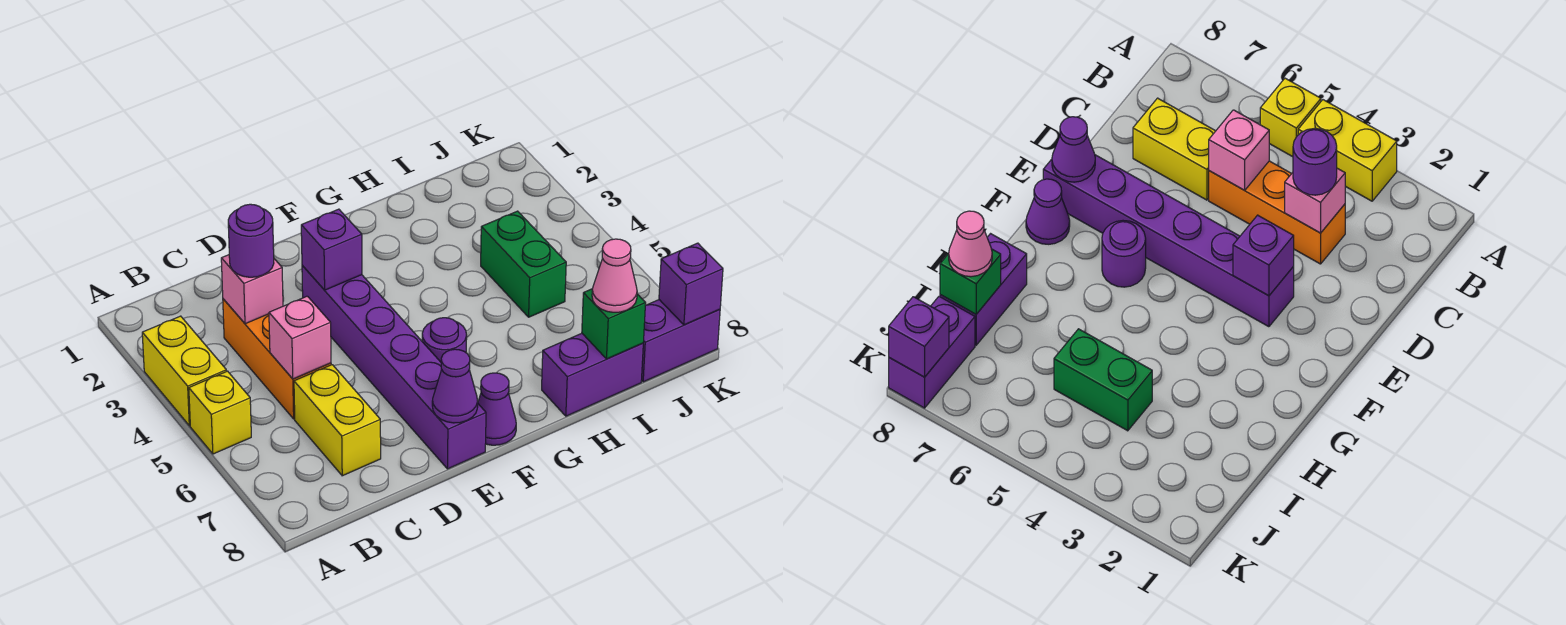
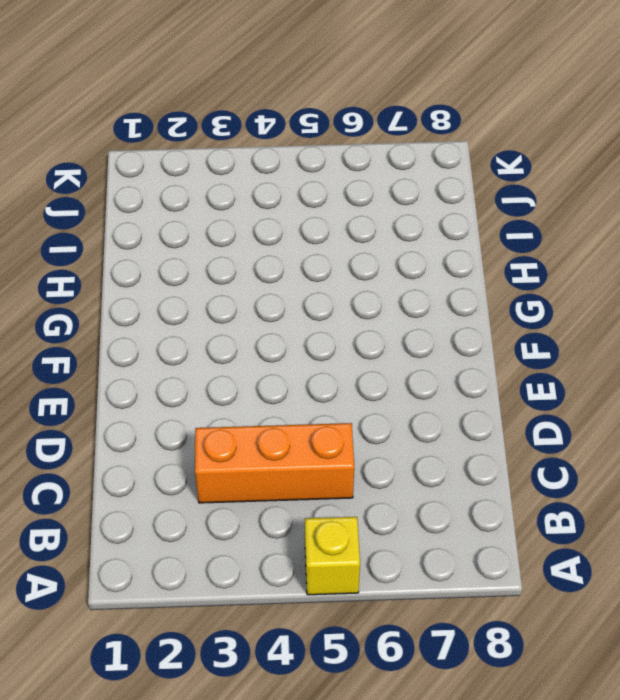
none -> yellow 1x2 brick [142,316,226,426]
none -> yellow 1x2 brick [294,365,381,476]
none -> purple 1x6 brick [302,266,486,469]

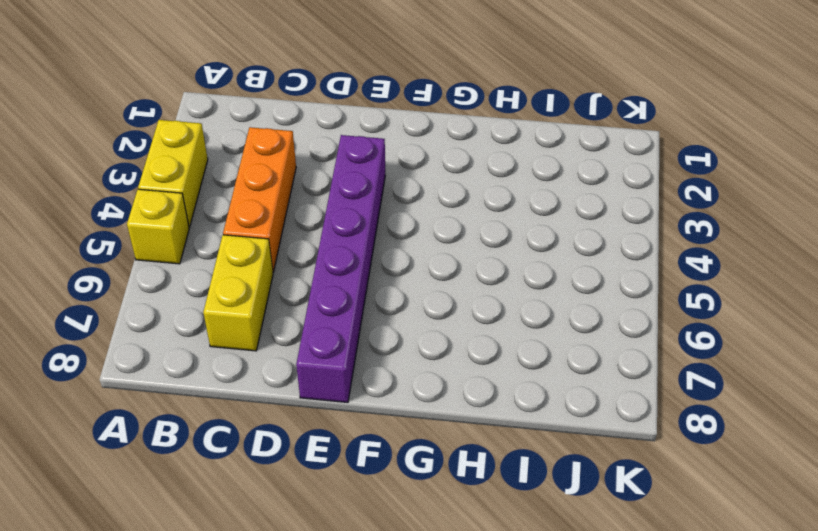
none -> purple 1x1 round brick [422,318,467,362]
none -> purple 1x1 cone [478,373,516,445]
none -> purple 1x2 brick [542,333,643,416]

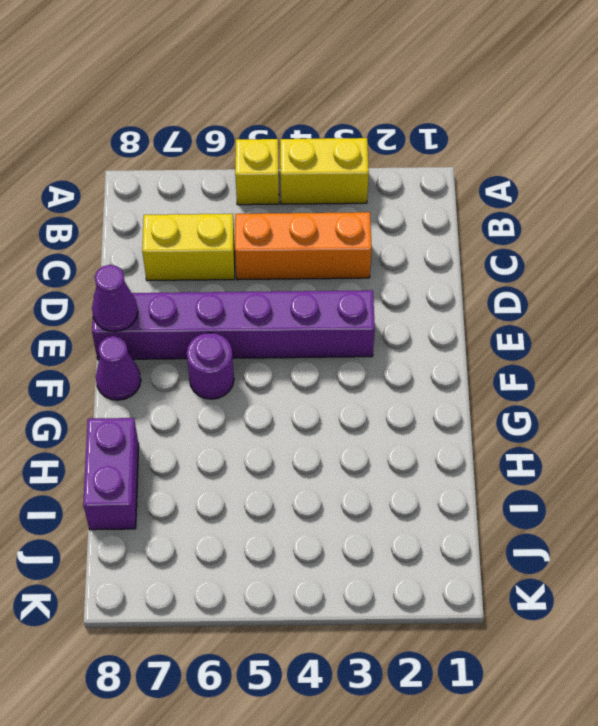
none -> green 1x2 brick [481,211,566,317]
none -> purple 1x2 brick [642,300,720,382]
none -> pink 1x1 brick [221,255,283,324]

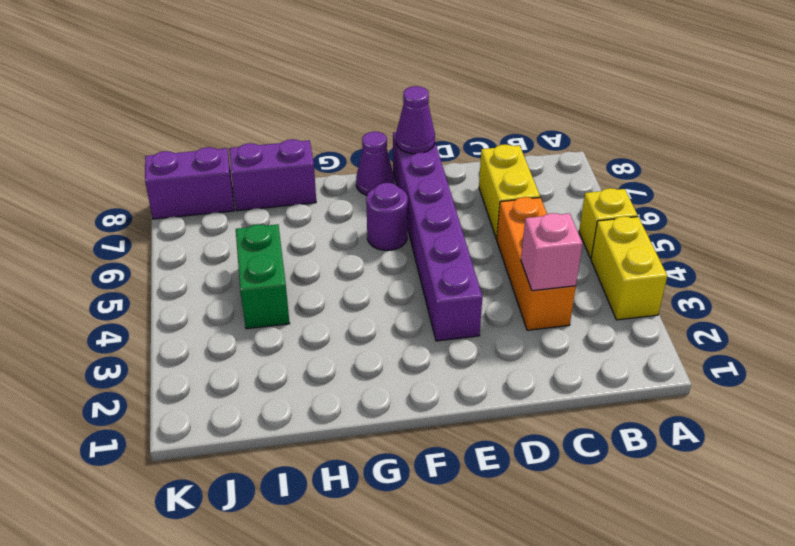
none -> pink 1x1 brick [269,296,331,379]
none -> purple 1x1 brick [301,209,362,290]
none -> green 1x1 brick [582,289,646,359]

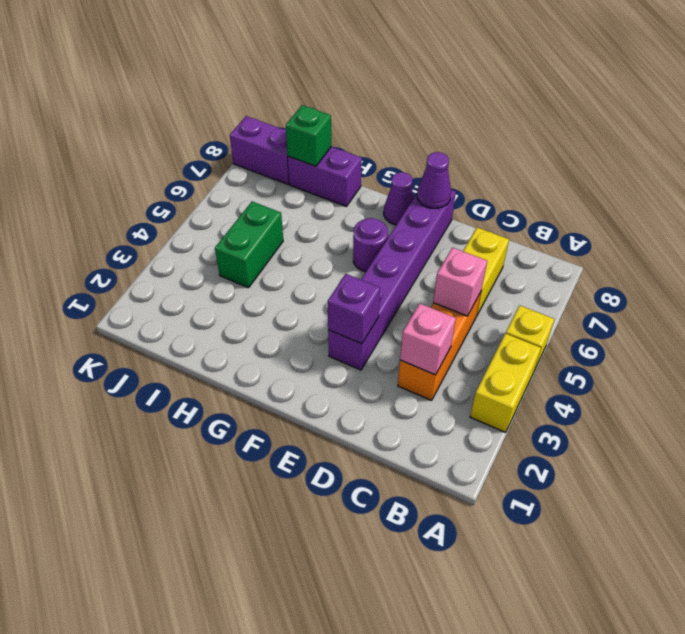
none -> purple 1x1 brick [659,243,723,325]
none -> purple 1x1 round brick [228,204,274,277]
none -> pink 1x1 cone [592,239,637,312]

